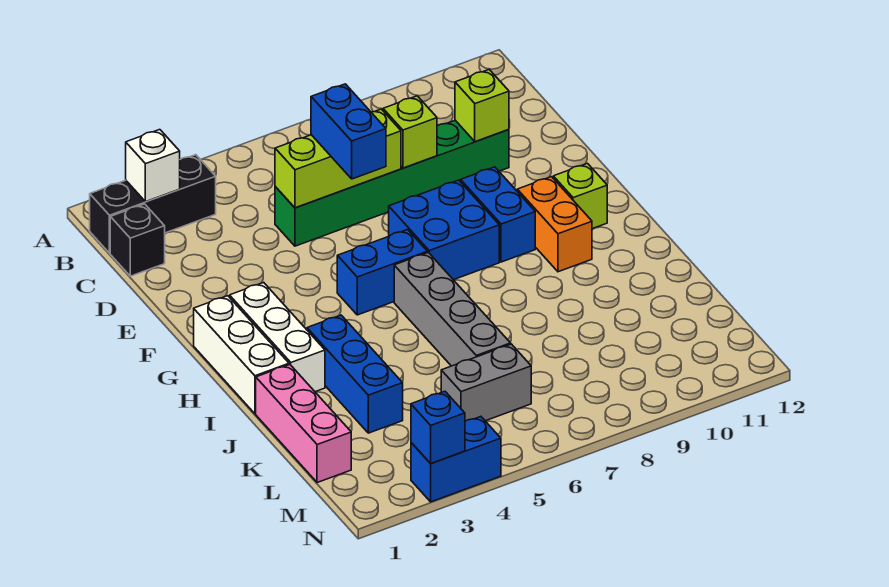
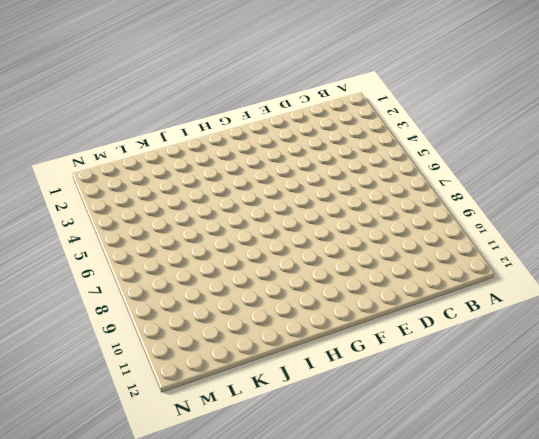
none -> black 1x3 brick [90,155,216,253]
none -> black 1x1 brick [110,204,165,276]
none -> green 1x6 brick [275,120,509,246]

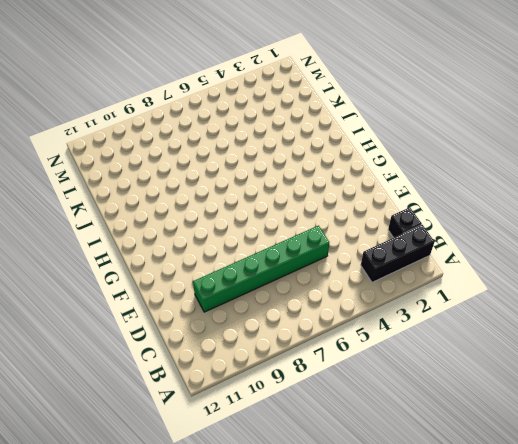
none -> blue 2x2 brick [389,180,499,280]
none -> blue 1x2 brick [461,167,535,262]
none -> white 1x3 brick [194,296,289,414]

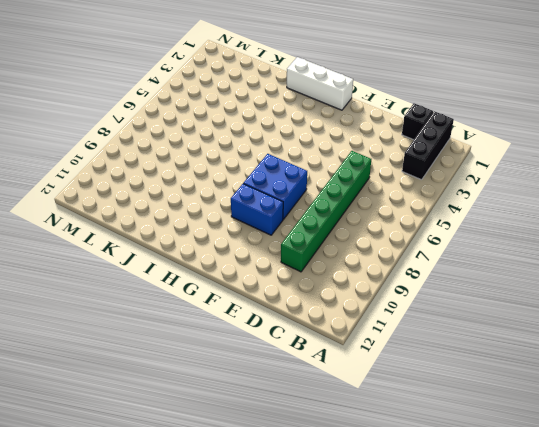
none -> white 1x3 brick [230,282,325,392]
none -> blue 1x2 brick [337,230,427,315]
none -> orange 1x2 brick [517,177,592,272]

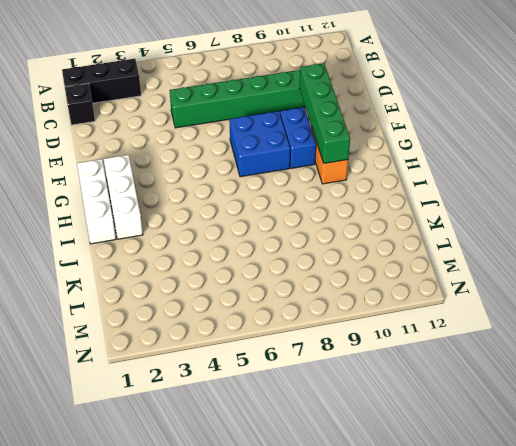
green 1x4 brick [299,63,350,163] -> none
none -> blue 1x2 brick [337,230,427,315]
none -> lime 1x1 brick [553,163,607,229]
none -> grey 1x4 brick [394,252,511,366]

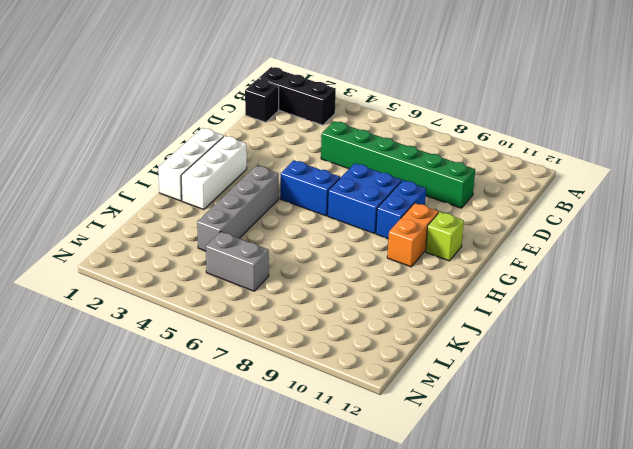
grey 1x4 brick [197,166,279,251] -> grey 1x4 brick moved to [394,252,511,366]
none -> blue 1x3 brick [307,315,403,433]
none -> pink 1x3 brick [256,365,351,483]
none -> blue 1x2 brick [411,417,501,502]

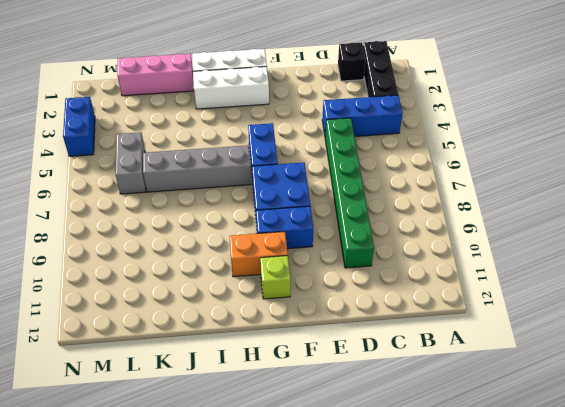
blue 1x3 brick [322,95,403,137] -> blue 1x3 brick moved to [307,315,403,433]
none -> white 1x1 brick [126,129,180,202]
none -> lime 1x3 brick [275,109,401,208]
none -> lime 1x1 brick [383,96,437,168]

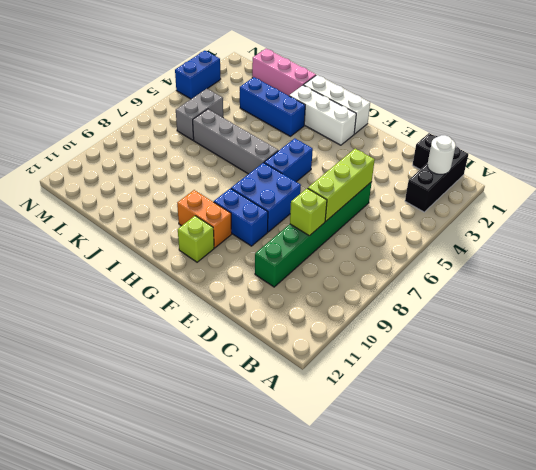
white 1x1 round brick [427,135,456,174] -> white 1x1 brick [126,129,180,202]
none -> lime 1x1 brick [455,70,509,142]
none -> blue 1x1 brick [411,391,465,463]
none -> blue 1x2 brick [311,84,386,179]

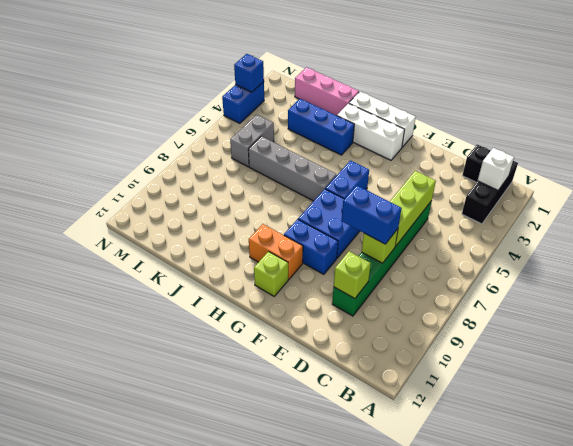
blue 1x2 brick [342,186,402,244] -> blue 1x2 brick moved to [311,84,386,179]

